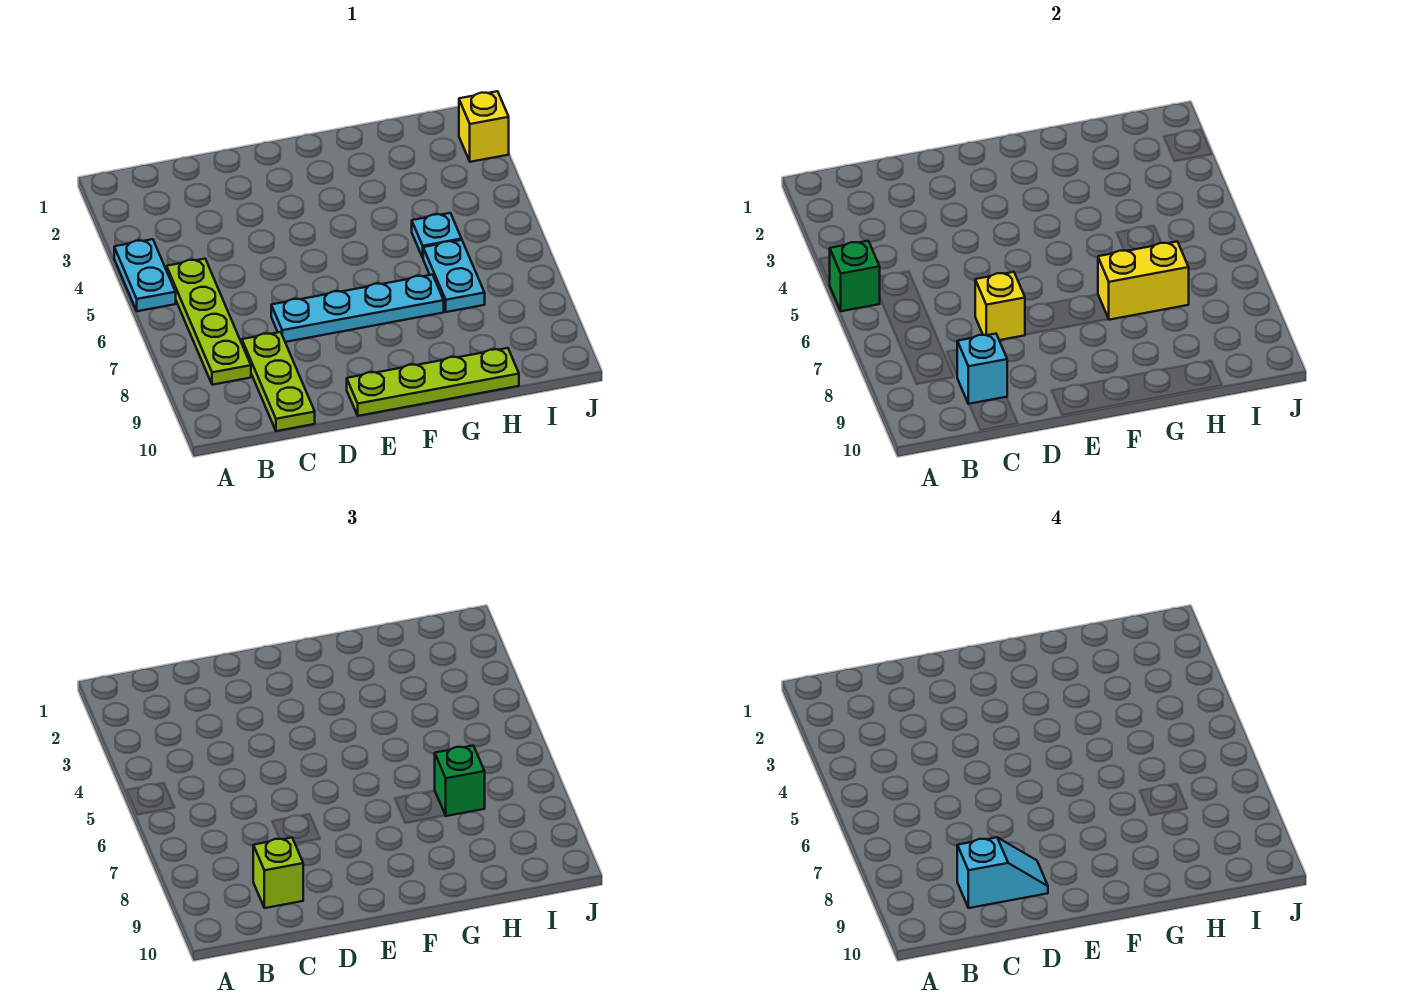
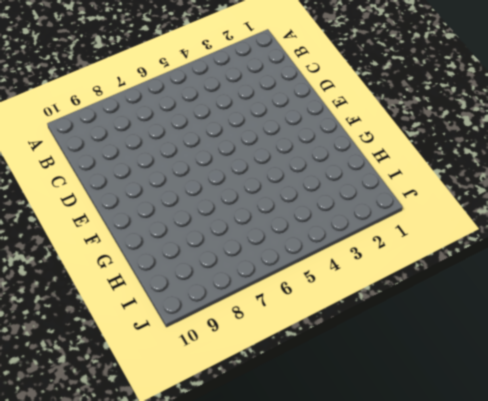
none -> cyan 1x2 plate [114,239,176,311]
none -> lime 1x4 plate [167,259,251,385]
none -> lime 1x3 plate [242,332,315,431]

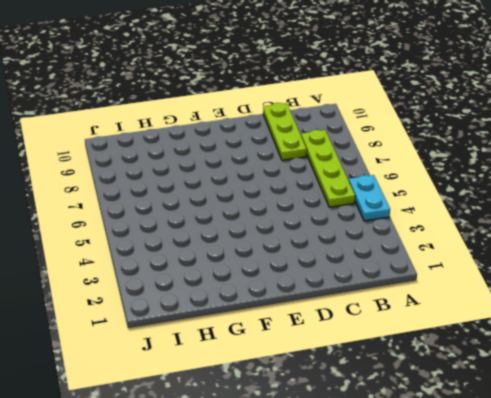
none -> cyan 1x4 plate [271,275,444,342]
none -> lime 1x4 plate [347,348,519,416]
none -> cyan 1x1 plate [412,213,462,258]

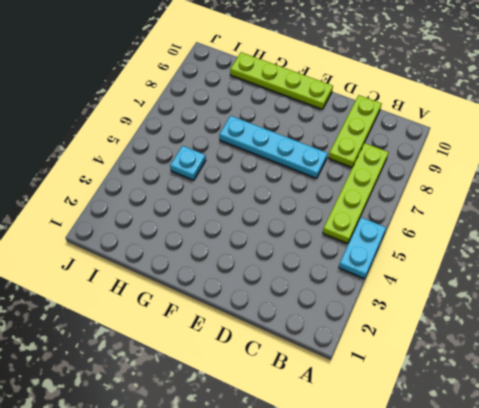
none -> cyan 1x2 plate [423,240,485,312]
none -> yellow 1x1 brick [459,91,509,162]
none -> green 1x1 brick [830,241,880,311]

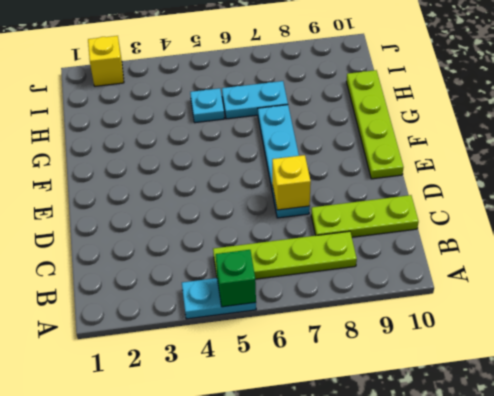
none -> cyan 1x1 brick [957,334,1007,404]
none -> yellow 1x2 brick [1098,242,1189,320]
none -> lime 1x1 brick [253,838,303,908]

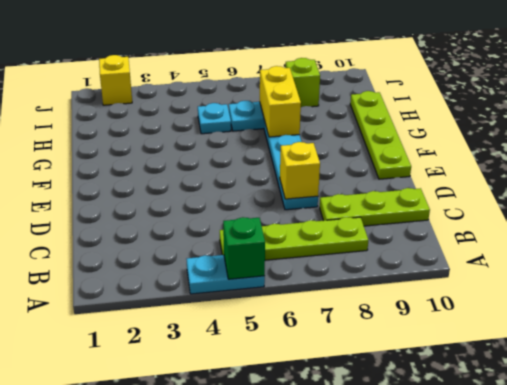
lime 1x1 brick [286,58,320,107] -> lime 1x1 brick moved to [253,838,303,908]
none -> cyan 1x1 brick [957,334,1007,404]
none -> green 1x1 brick [435,746,485,816]
none -> cyan 1x2 slope [957,837,1048,908]

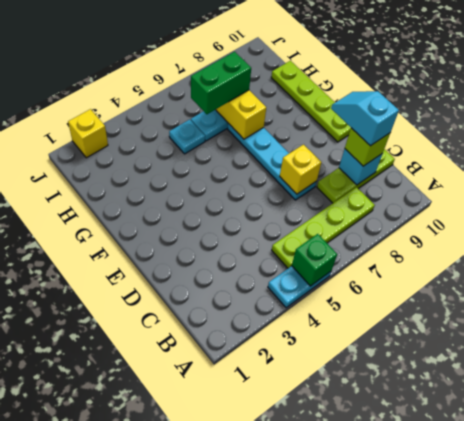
green 1x2 brick [191,52,251,114] -> green 1x1 brick [435,746,485,816]

